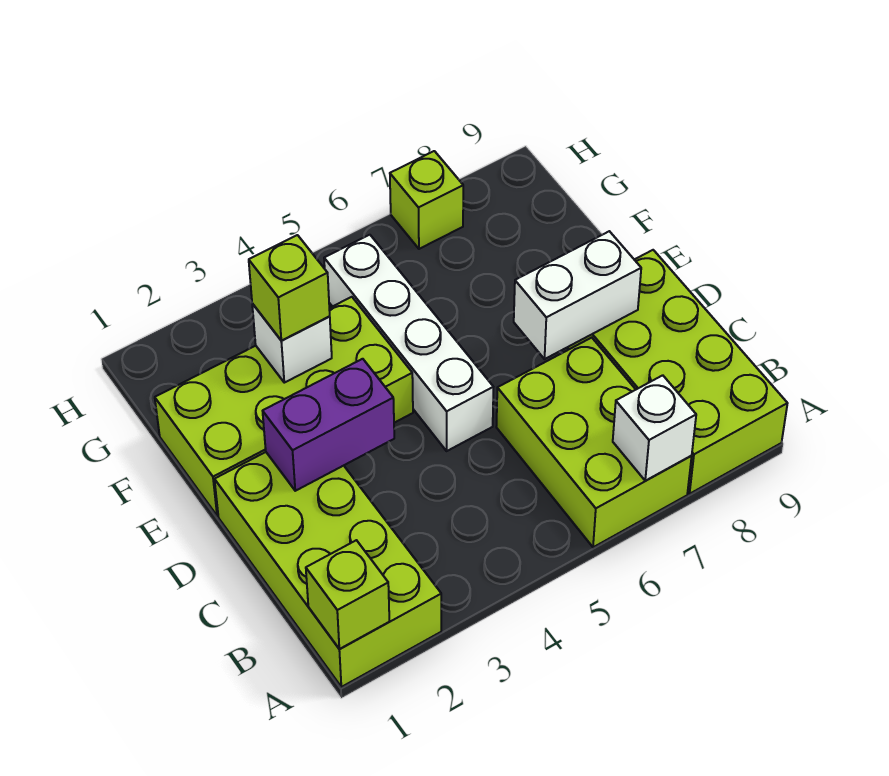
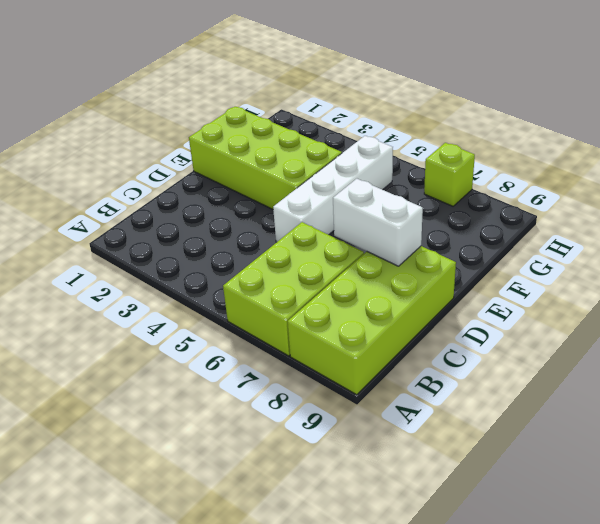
none -> lime 2x4 brick [215,452,441,687]
none -> lime 1x1 brick [306,540,389,649]
none -> white 1x1 brick [613,375,696,481]

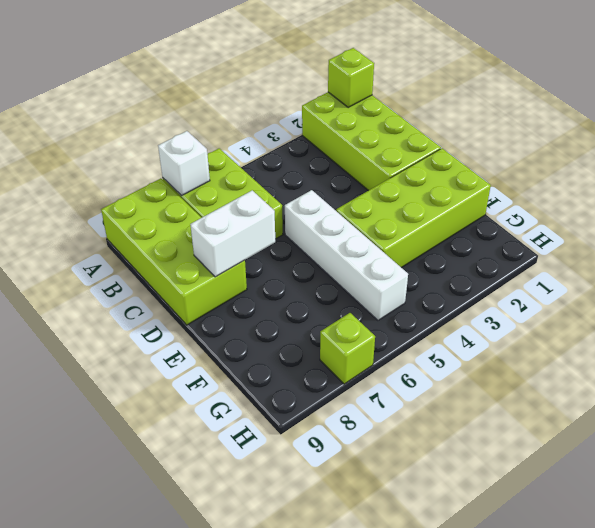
none -> purple 1x2 brick [263,359,394,491]
none -> white 1x1 brick [252,304,332,383]
none -> lime 1x1 brick [249,235,330,341]

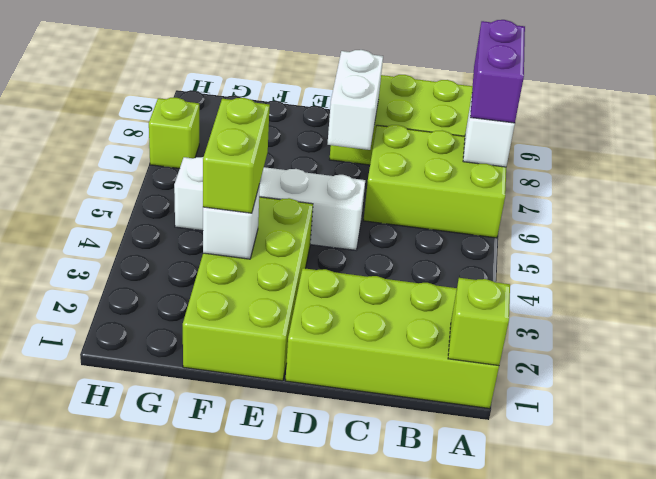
purple 1x2 brick [470,20,525,123] -> purple 1x2 brick moved to [263,359,394,491]
lime 1x2 brick [203,98,270,213] -> lime 1x1 brick [249,235,330,341]

